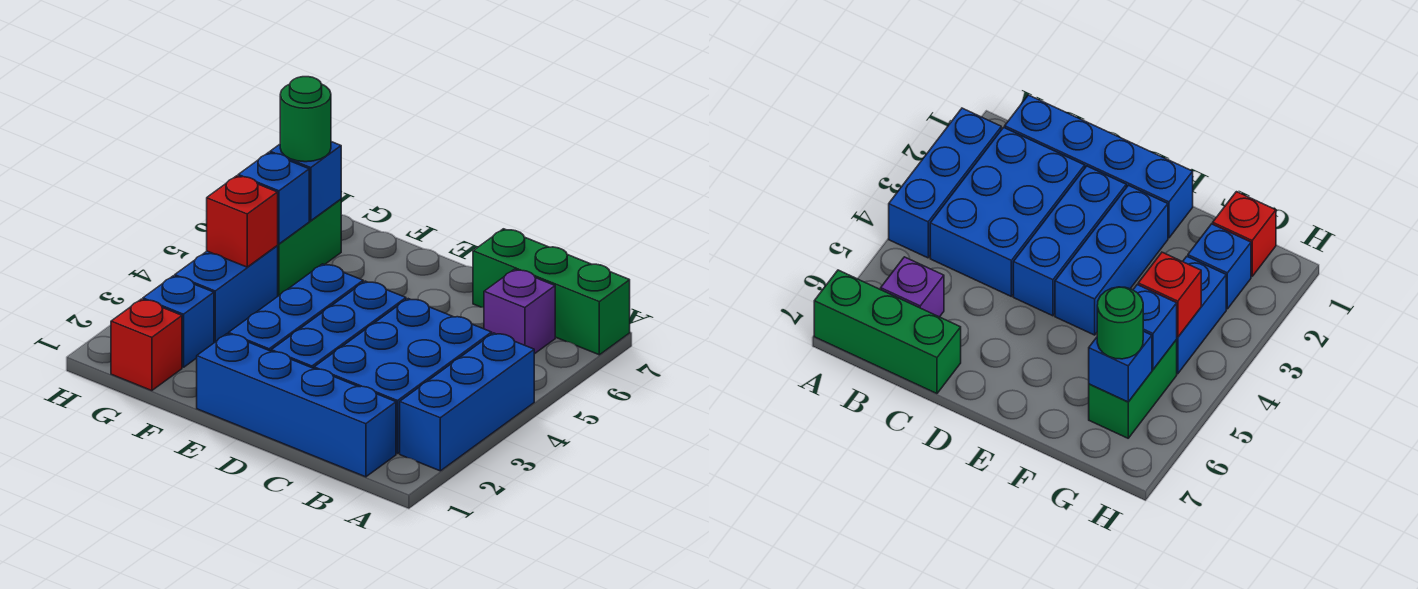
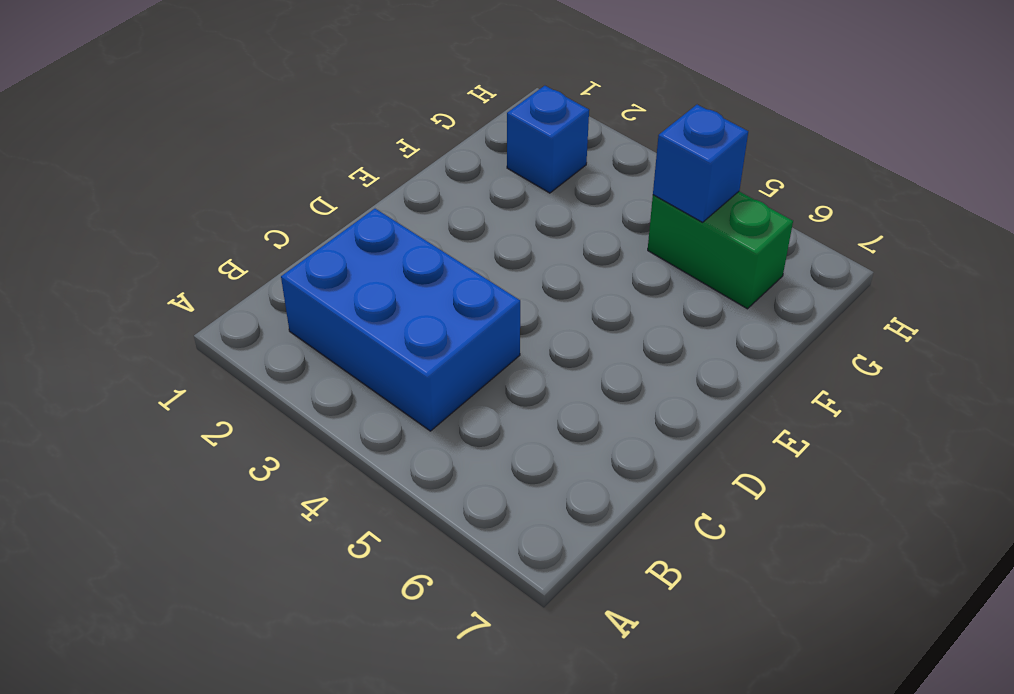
none -> blue 1x3 brick [400,333,534,471]
none -> green 1x3 brick [473,229,630,355]
none -> blue 1x4 brick [197,334,396,477]

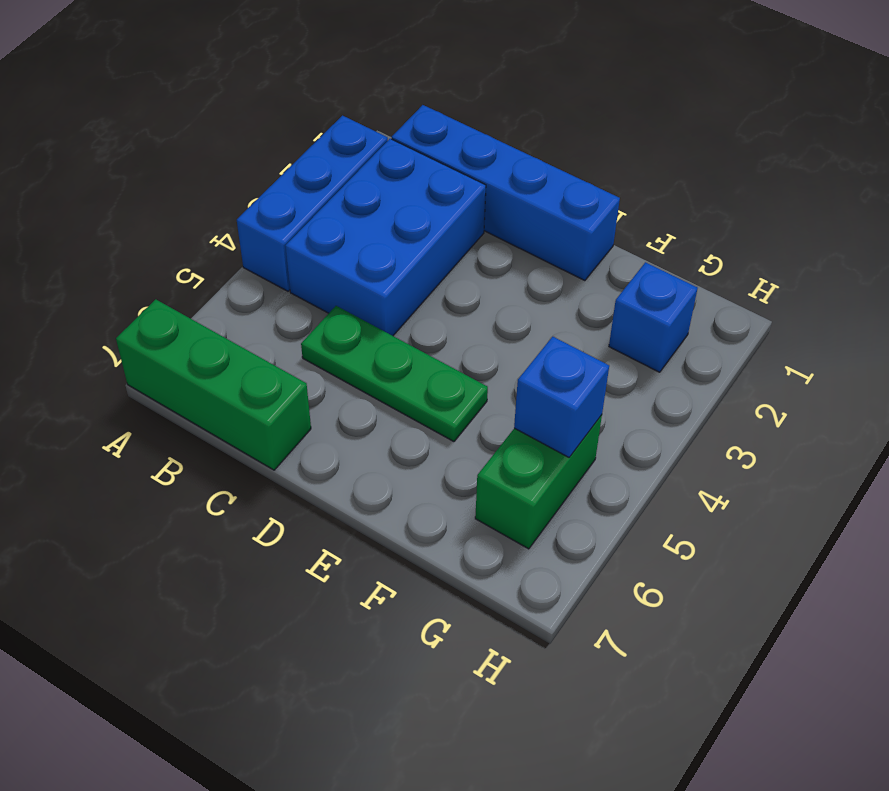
green 1x3 plate [301,306,488,442] -> none
none -> purple 1x1 brick [484,269,555,354]
none -> blue 1x3 brick [271,281,406,368]
none -> blue 1x3 brick [229,264,363,351]

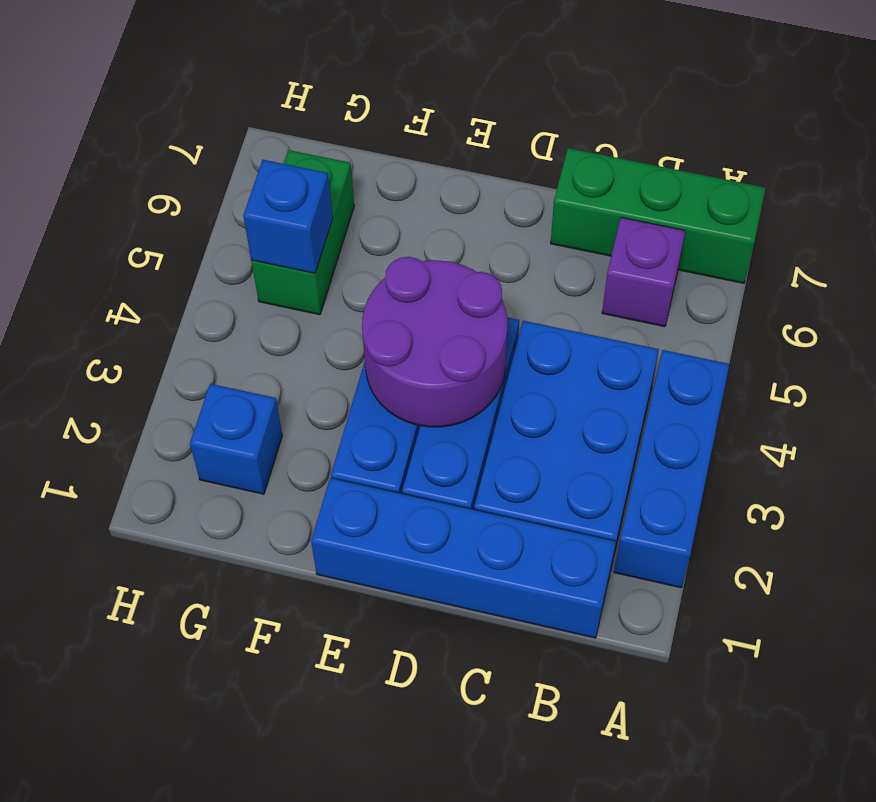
purple 2x2 round brick [362,257,507,427] -> none
none -> red 1x1 brick [111,299,182,391]
none -> blue 1x2 brick [175,246,278,343]
none -> red 1x1 brick [207,176,278,267]

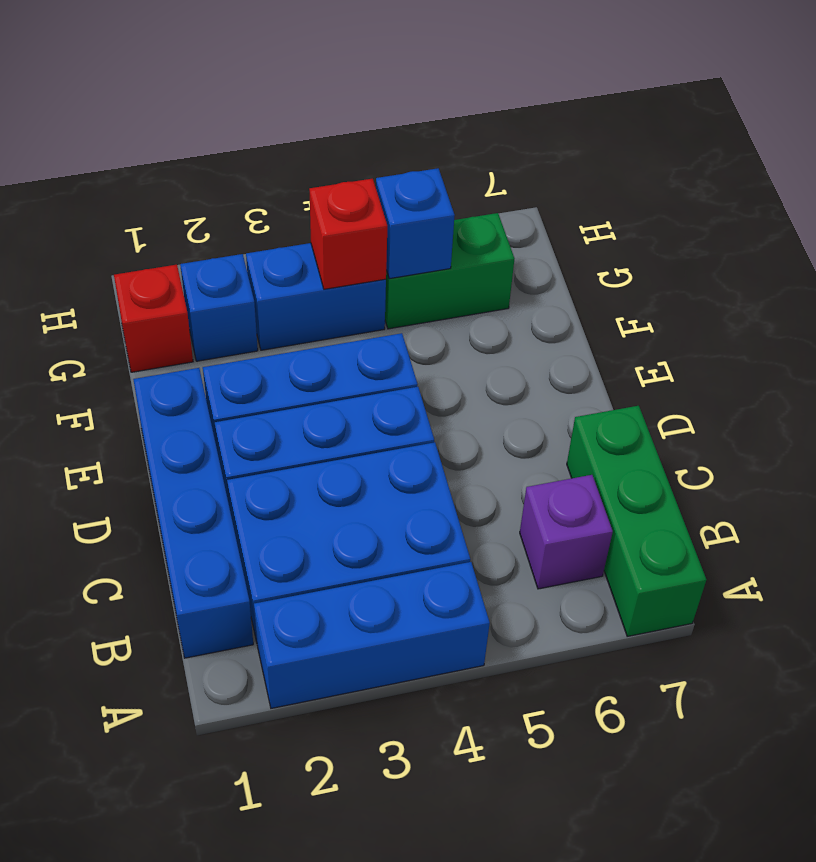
none -> blue 1x1 brick [270,142,341,221]
none -> green 1x1 round brick [280,77,331,162]

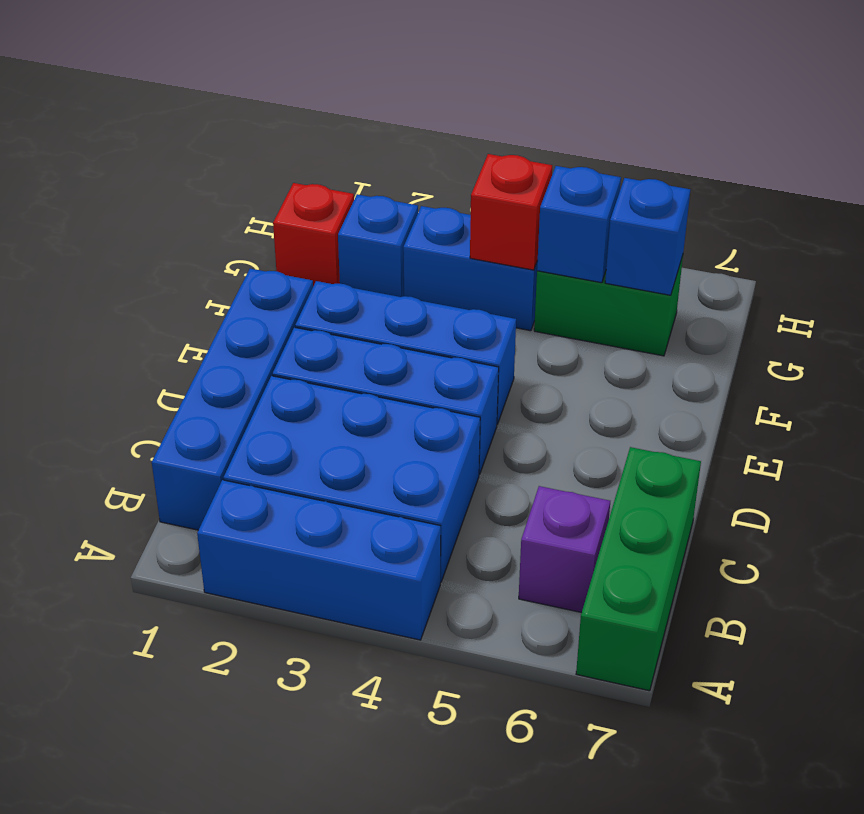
none -> green 1x1 round brick [280,77,331,162]

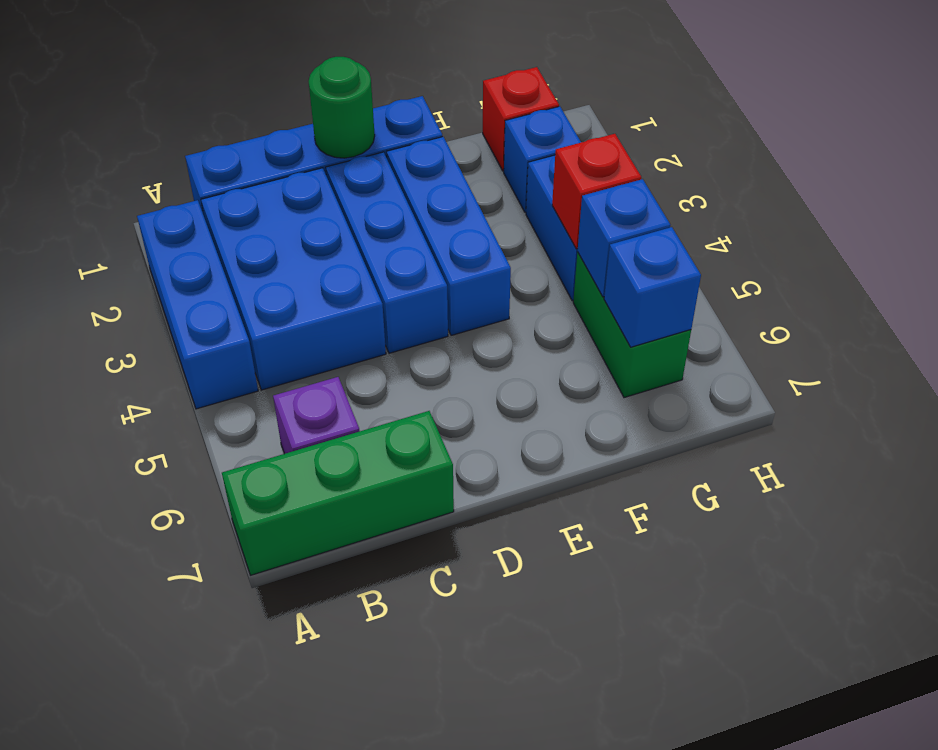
green 1x1 round brick [309,57,375,158] -> green 1x1 round brick moved to [280,77,331,162]

